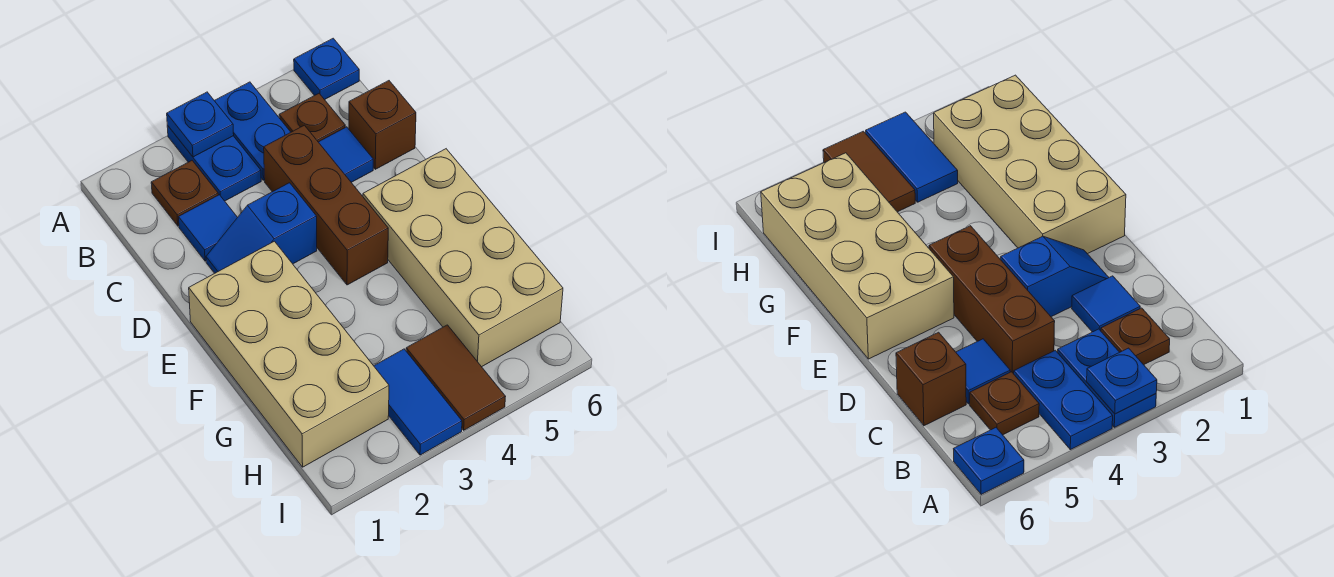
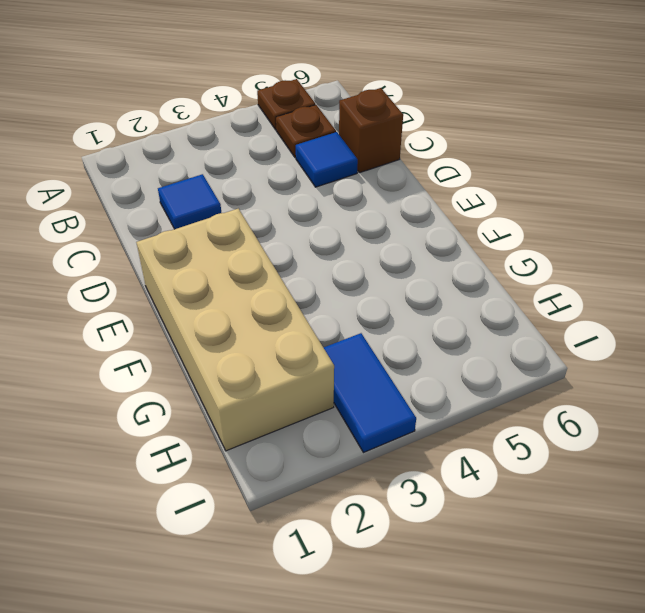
brown 1x1 plate [257,79,315,130] -> brown 1x1 plate moved to [151,161,218,226]
none -> blue 1x2 plate [167,125,261,201]
none -> blue 1x2 plate [214,82,291,180]
none -> blue 1x1 plate [294,38,359,100]

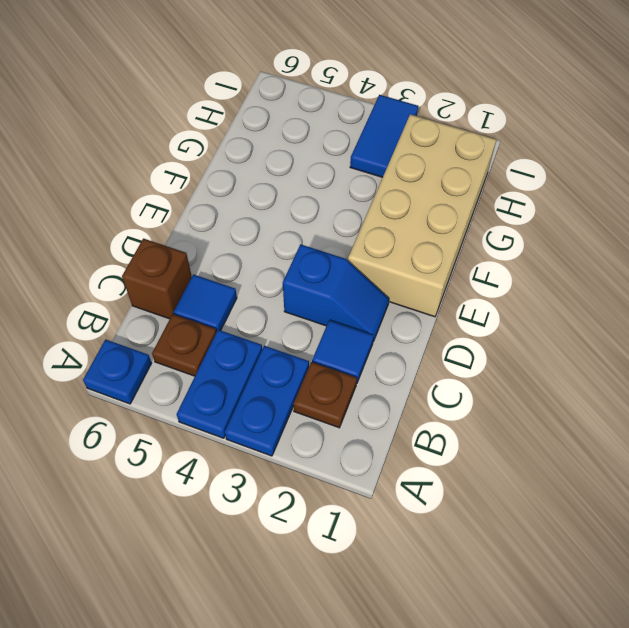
none -> brown 1x3 brick [264,125,388,285]
none -> tan 2x4 brick [363,149,563,367]
none -> brown 1x2 tile [406,325,505,430]

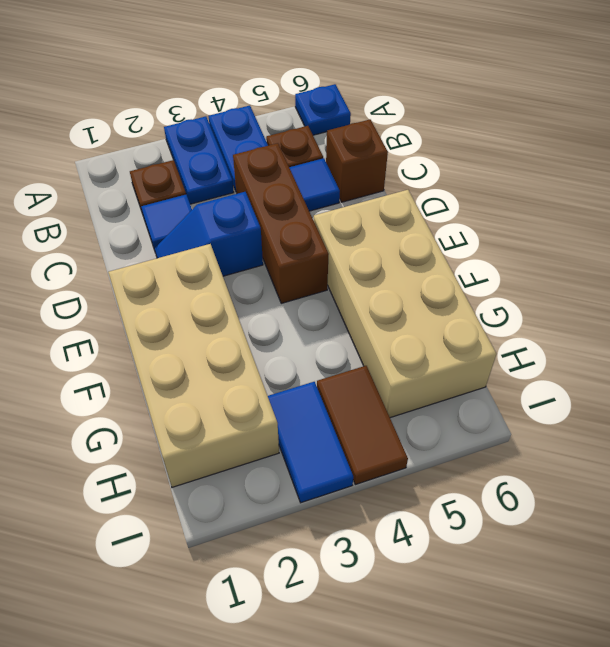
none -> blue 1x1 plate [167,92,234,157]

